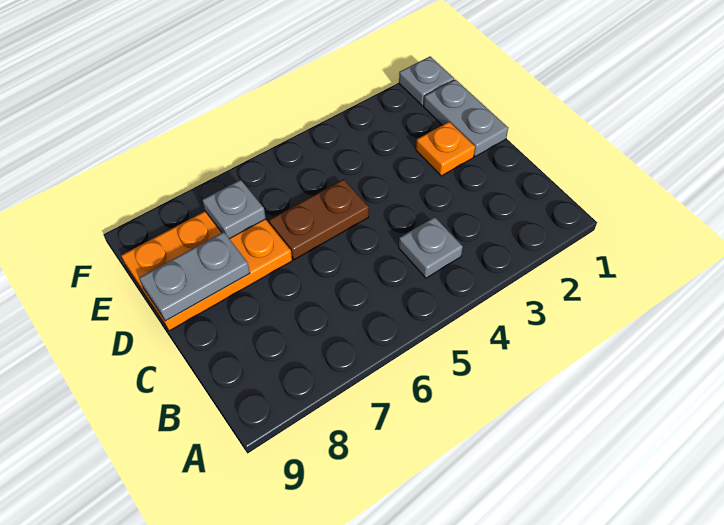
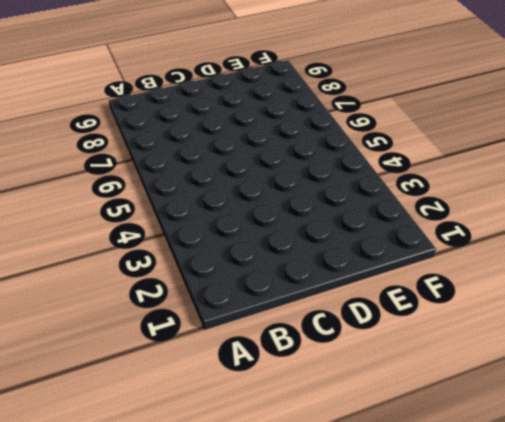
none -> grey 1x1 plate [399,217,463,278]
none -> grey 1x2 plate [424,80,508,157]

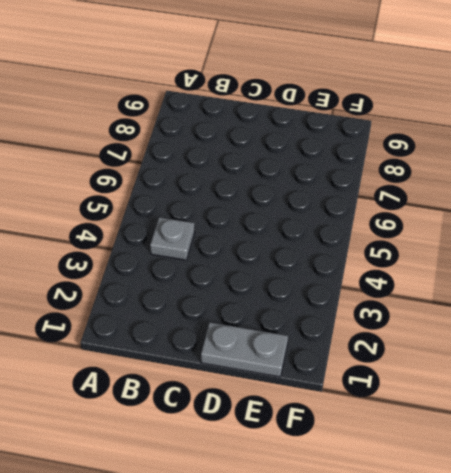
none -> orange 1x1 plate [416,122,475,176]
none -> brown 1x2 plate [269,179,369,260]

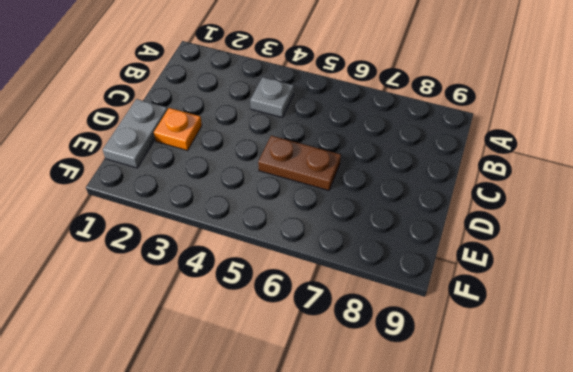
none -> orange 2x3 plate [121,211,292,331]
none -> grey 1x1 plate [399,56,454,106]

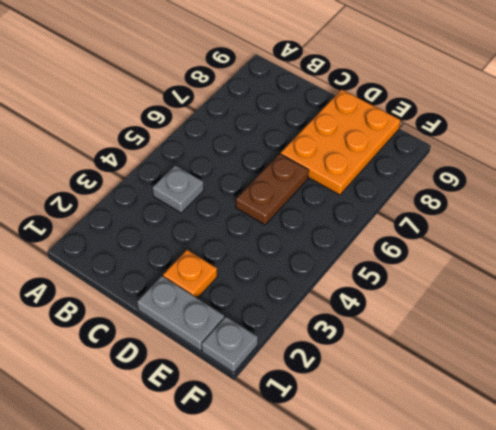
none -> grey 1x2 plate [139,232,250,321]
none -> grey 1x1 plate [202,180,266,239]

